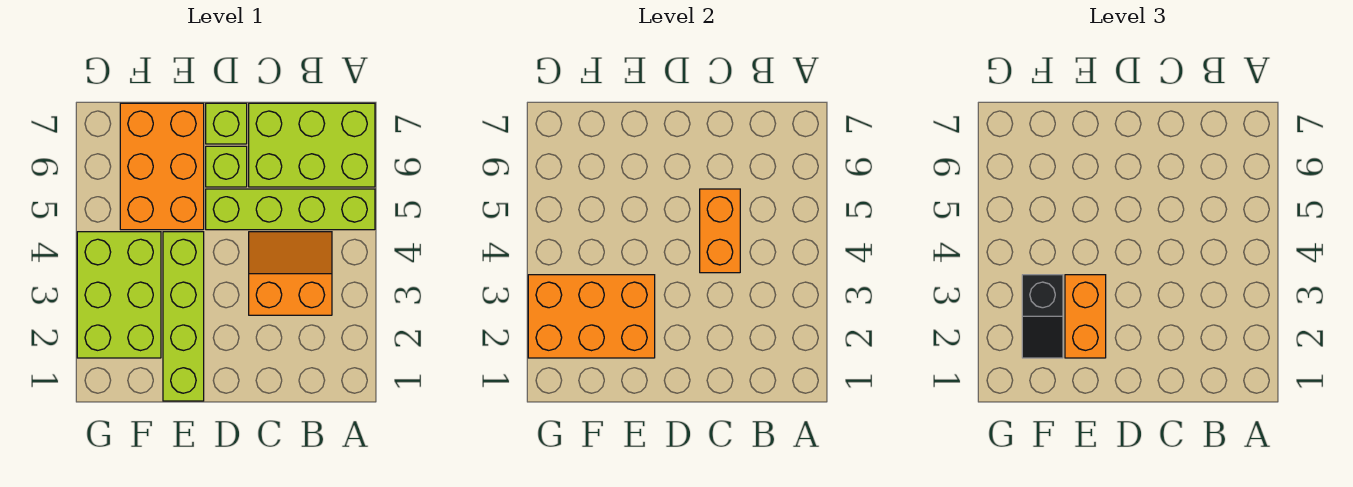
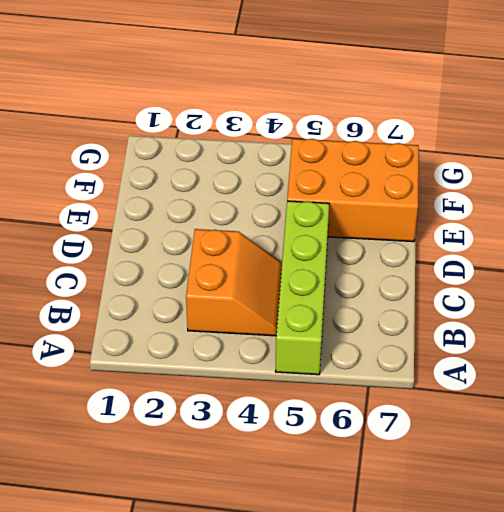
none -> lime 2x3 brick [249,103,375,187]
none -> lime 1x1 brick [206,146,247,187]
none -> lime 1x1 brick [206,103,247,144]

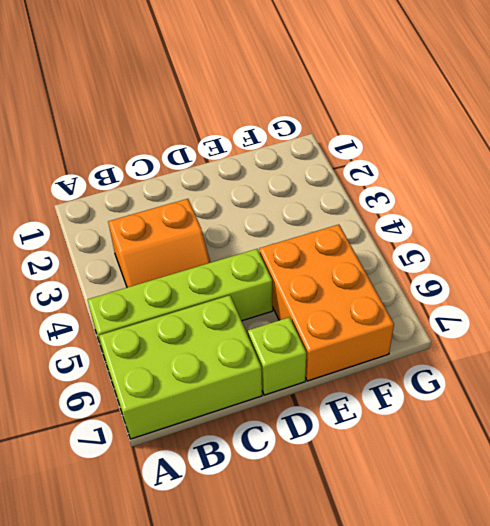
none -> lime 1x1 brick [206,146,247,187]
none -> lime 1x4 brick [163,232,204,401]
none -> lime 2x3 brick [77,232,161,358]

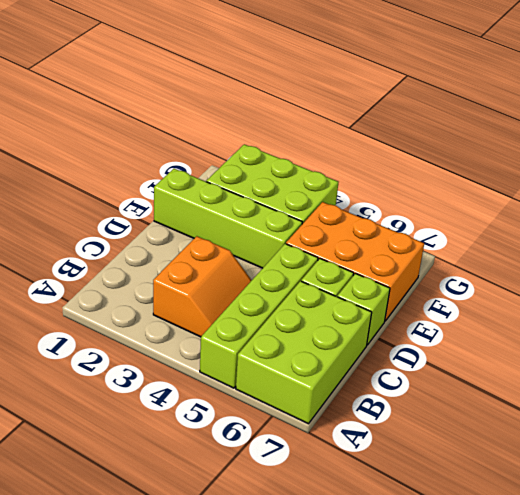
none -> orange 1x2 brick [700,189,740,273]
none -> orange 2x3 brick [528,275,655,358]
none -> orange 1x2 brick [1065,275,1106,358]

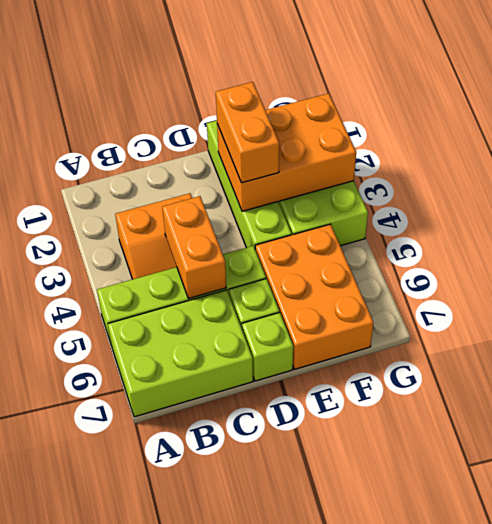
none -> black 1x2 slope [1022,275,1063,358]

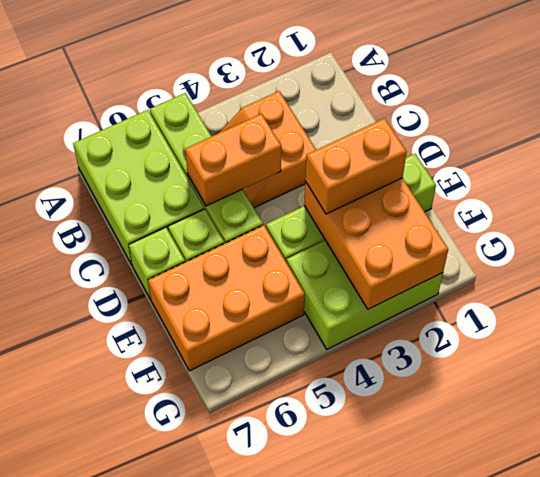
none -> black 1x2 slope [1022,275,1063,358]

